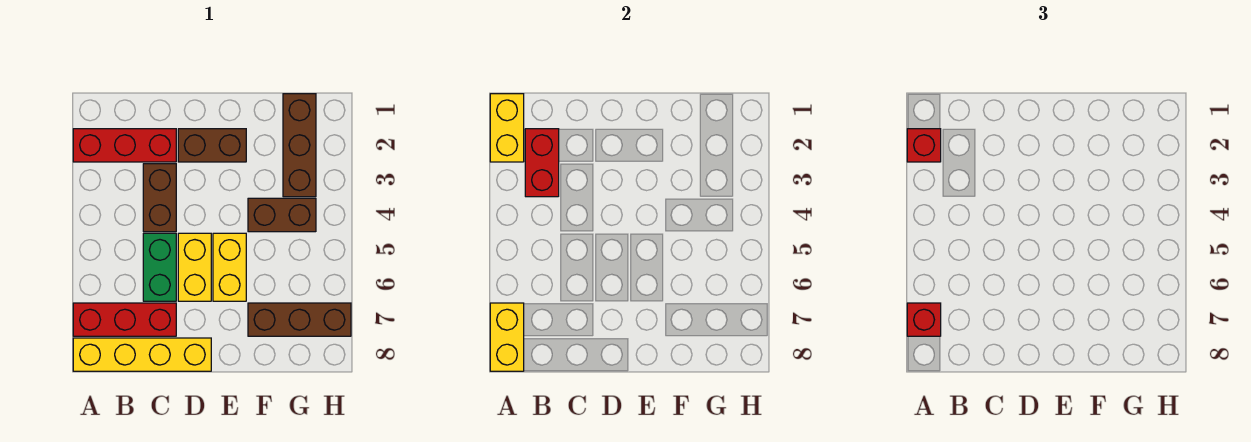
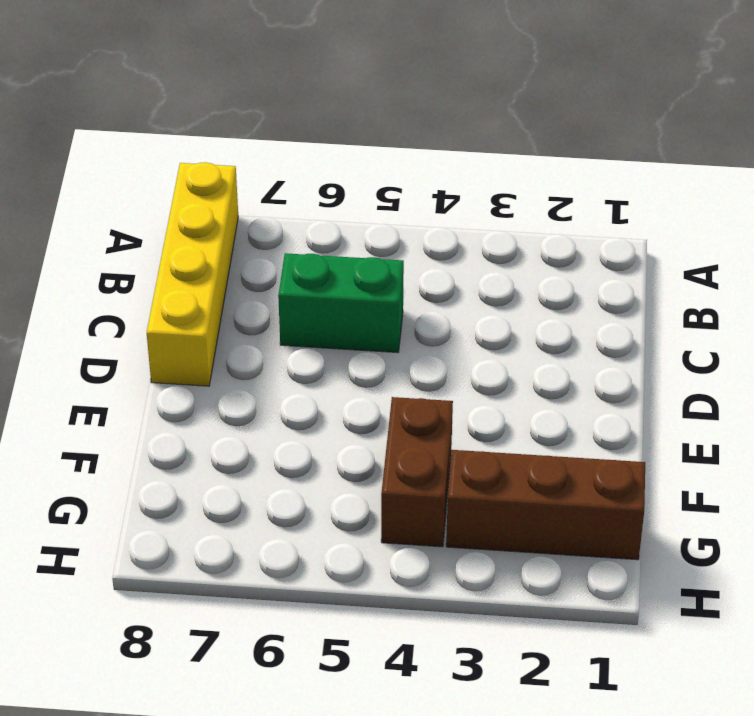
none -> red 1x3 brick [73,129,176,162]
none -> red 1x3 brick [73,303,176,336]
none -> brown 1x2 brick [143,164,176,232]

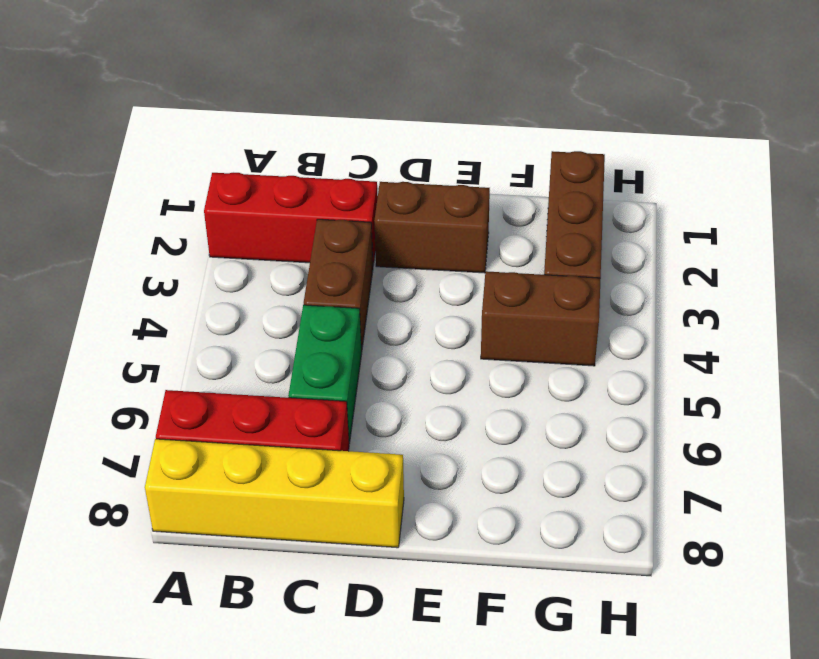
none -> yellow 1x2 brick [178,233,211,301]
none -> yellow 1x2 brick [213,233,246,301]
none -> brown 1x3 brick [248,303,351,336]

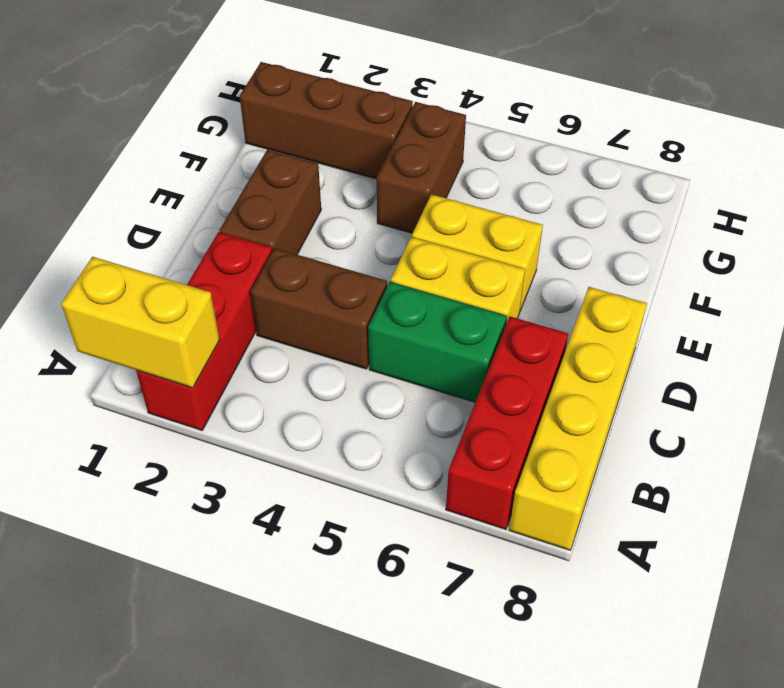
none -> brown 1x3 brick [248,303,351,336]
none -> yellow 1x2 brick [490,303,524,371]
none -> red 1x2 brick [525,129,559,197]

